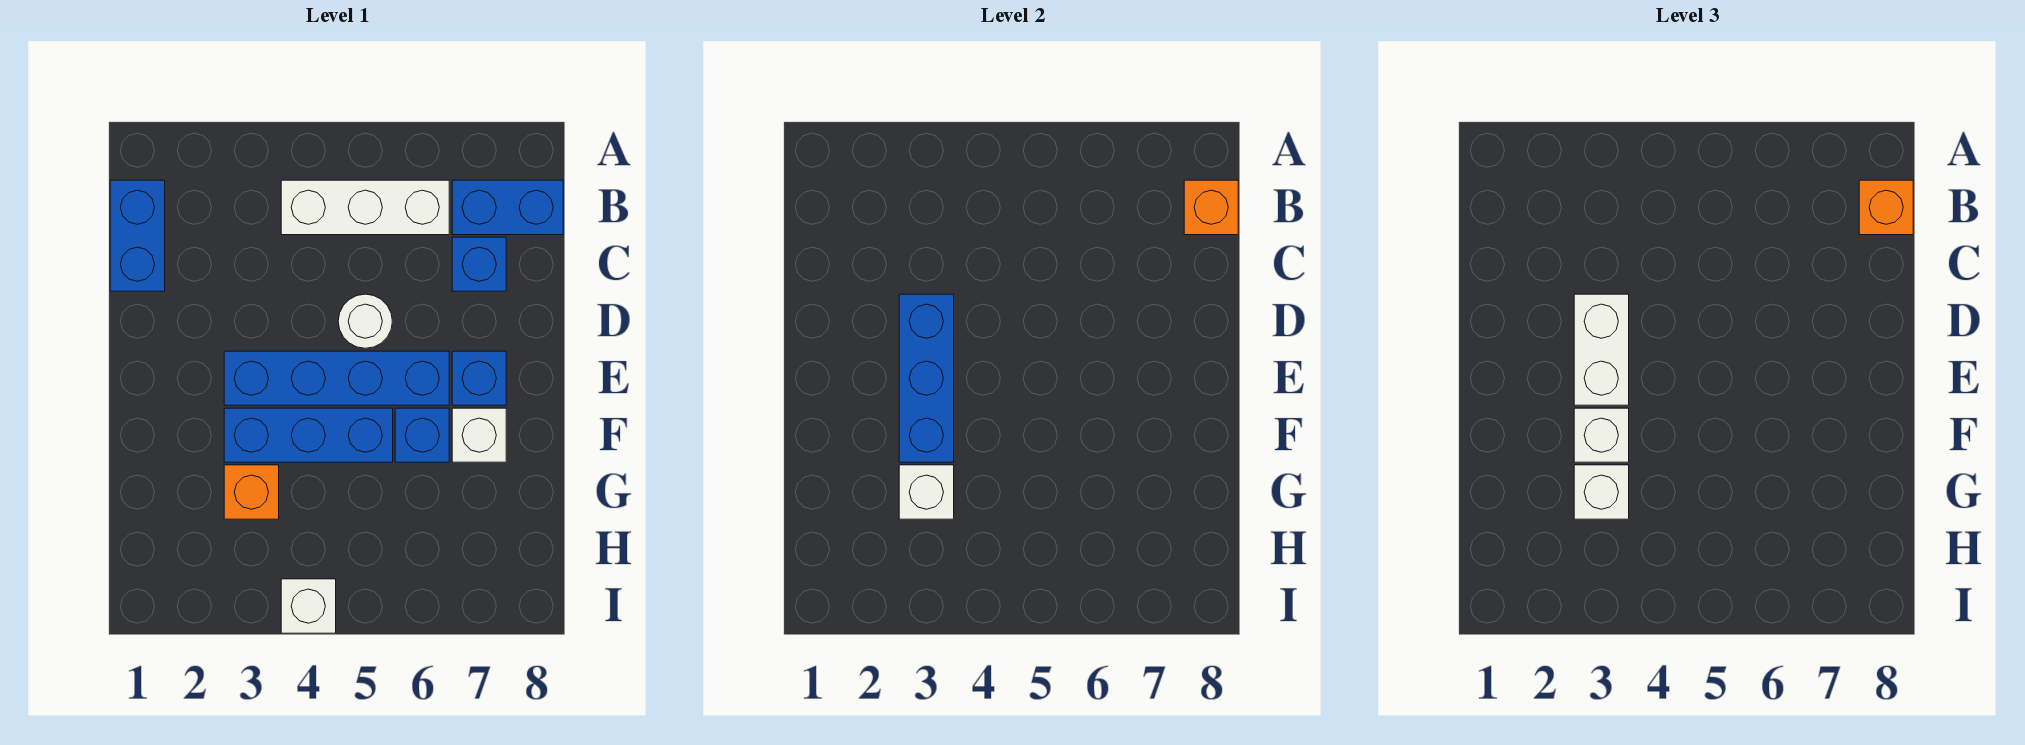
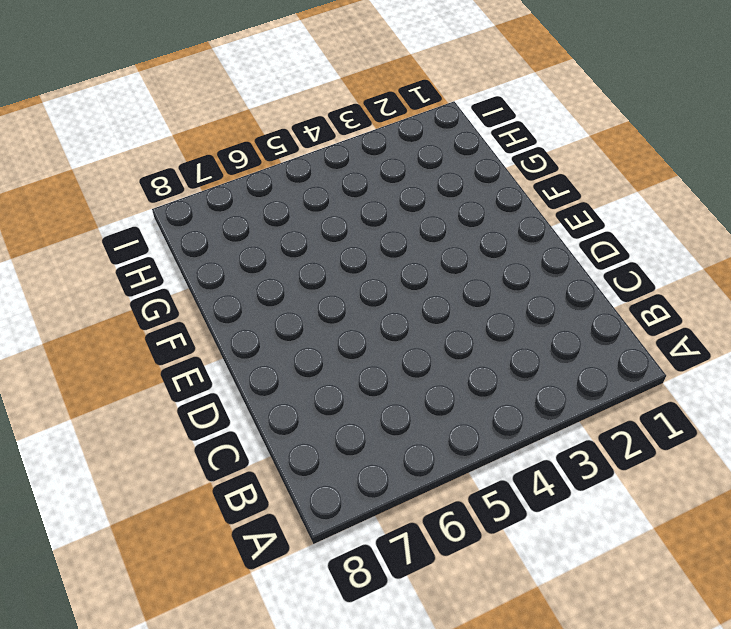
none -> blue 1x2 brick [110,180,165,291]
none -> white 1x3 brick [281,180,449,235]
none -> blue 1x2 brick [452,180,563,235]

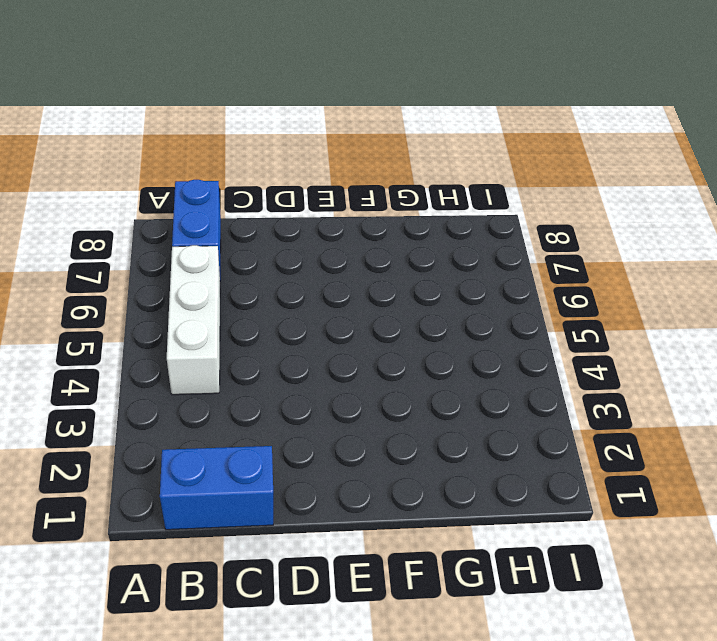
none -> blue 1x1 brick [452,237,506,291]
none -> white 1x1 round brick [338,294,392,348]
none -> blue 1x4 brick [224,351,449,405]

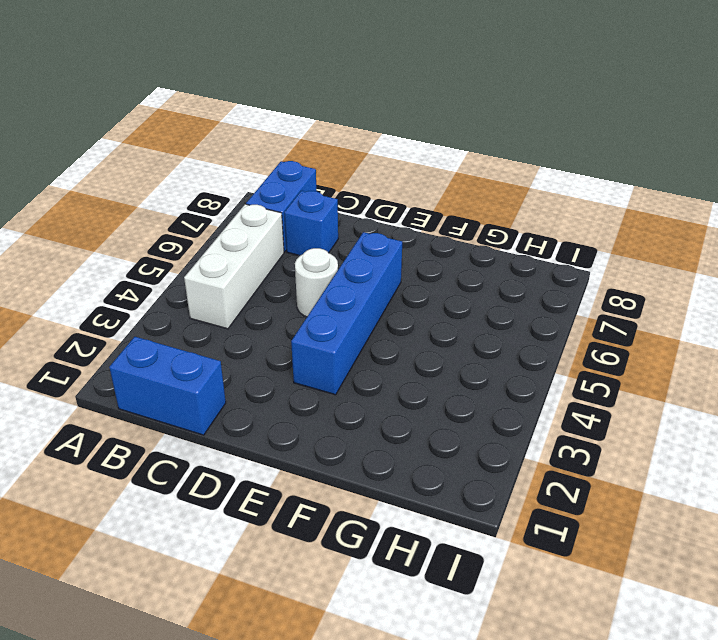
none -> blue 1x1 brick [452,351,506,405]
none -> blue 1x3 brick [224,408,393,462]
none -> blue 1x1 brick [395,408,449,462]

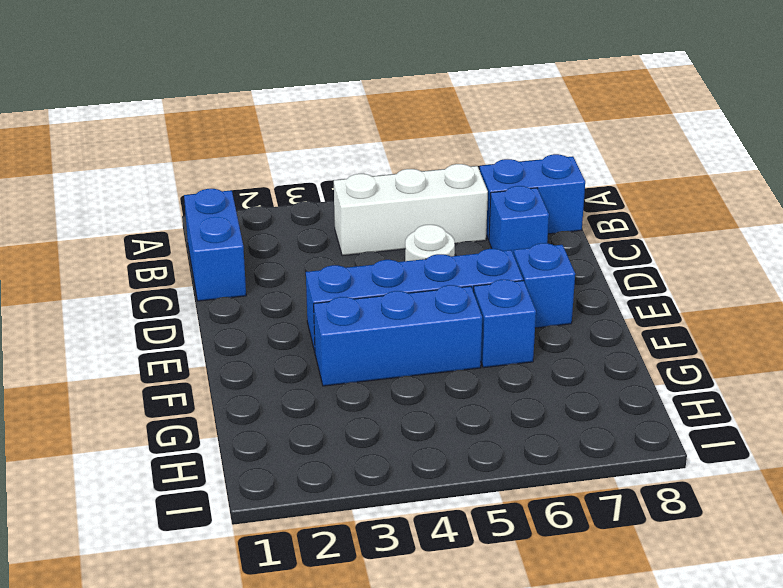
none -> white 1x1 brick [452,408,506,462]
none -> orange 1x1 brick [224,465,279,519]
none -> white 1x1 brick [281,579,336,633]

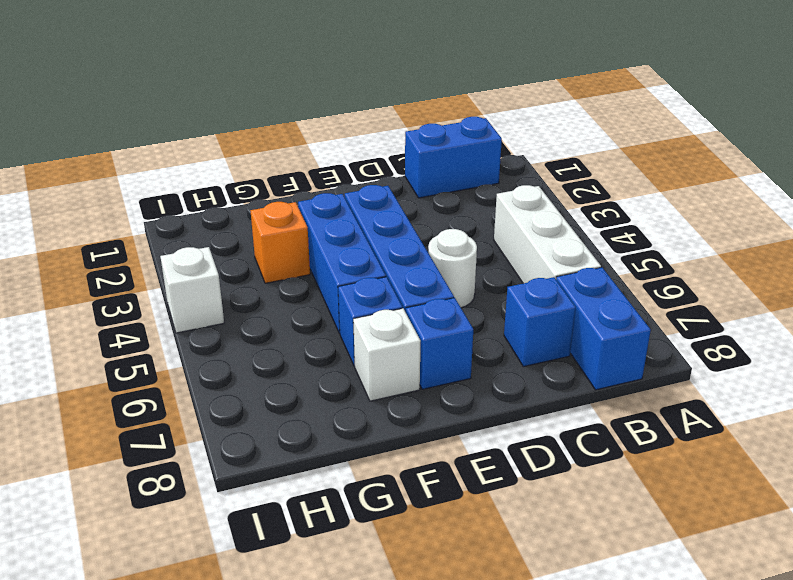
none -> orange 1x1 brick [1184,180,1238,235]
none -> blue 1x3 brick [899,294,954,462]
none -> white 1x1 brick [899,465,954,519]

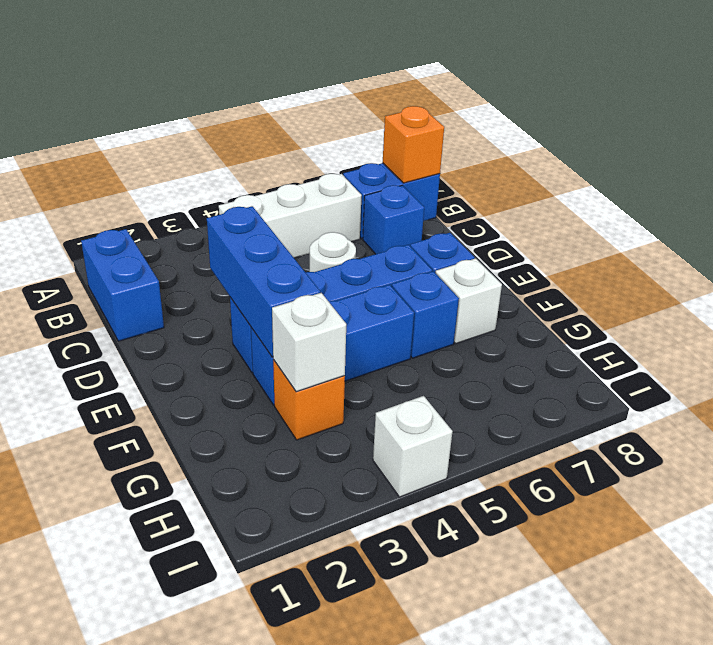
none -> orange 1x1 brick [1859,180,1913,235]
none -> white 1x2 brick [1574,294,1629,405]
none -> white 1x1 brick [1574,408,1629,462]

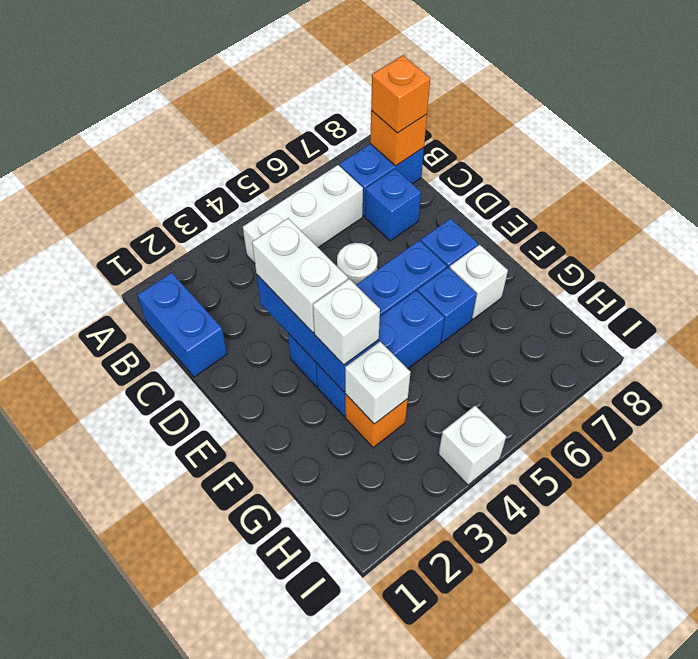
none -> white 1x1 brick [1574,465,1629,519]

